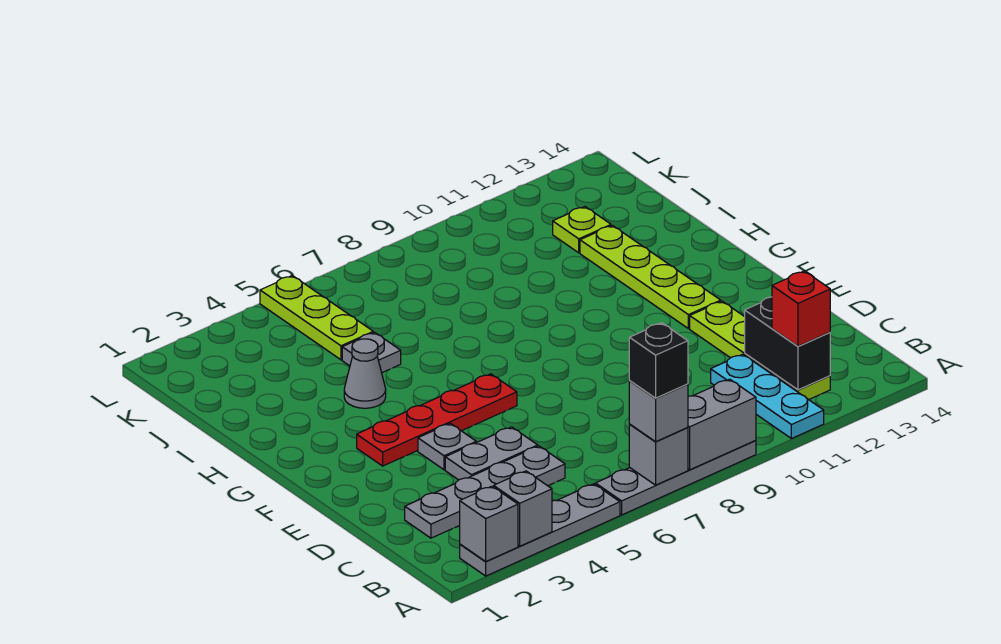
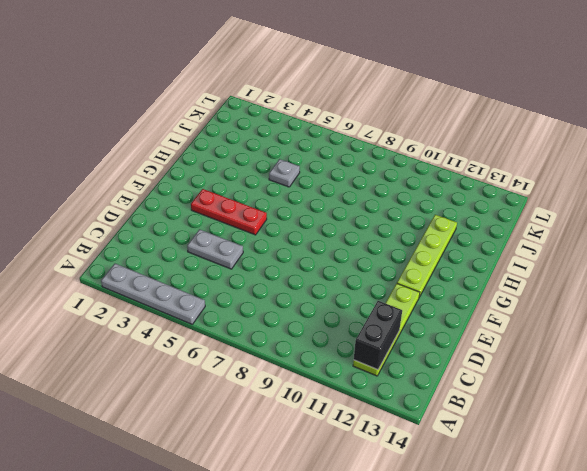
red 1x3 plate [191,189,267,235] -> red 1x4 plate [357,374,517,466]
none -> grey 1x4 plate [596,441,756,515]
none -> cyan 1x3 plate [711,354,824,439]
none -> grey 1x4 plate [405,446,565,538]

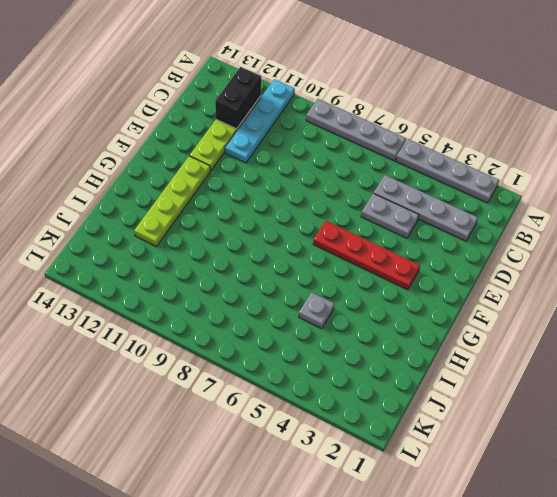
cyan 1x4 plate [225,79,295,163] -> cyan 1x3 plate [711,354,824,439]
none -> grey 1x1 plate [418,423,476,470]
none -> grey 1x1 cone [344,339,386,408]
none -> lime 1x3 plate [260,276,373,360]

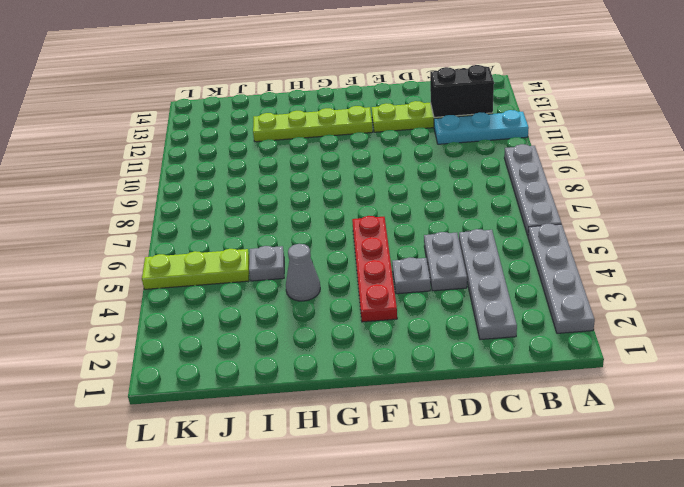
none -> lime 1x1 plate [553,207,611,253]
none -> grey 1x1 brick [460,486,518,562]
none -> grey 1x1 brick [494,471,552,546]

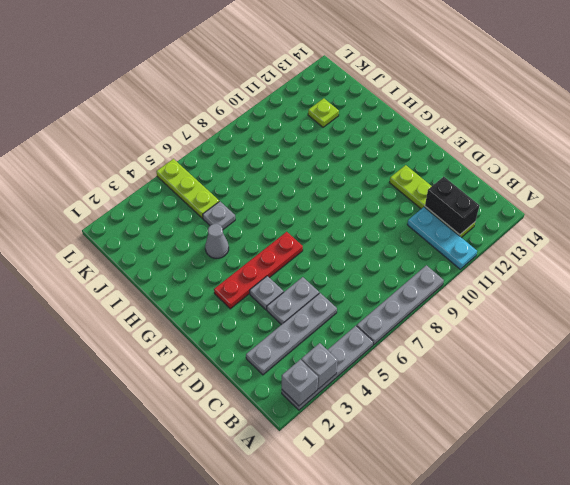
none -> lime 1x4 plate [580,225,721,329]
none -> grey 1x1 brick [629,425,688,485]
none -> grey 1x2 brick [688,379,756,470]

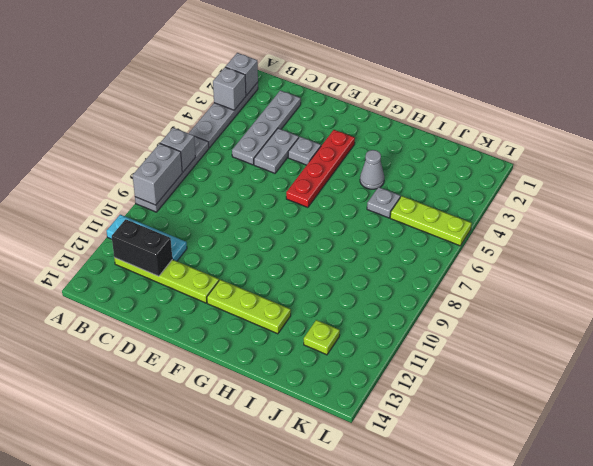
lime 1x3 plate [207,280,291,334] -> lime 1x4 plate [580,225,721,329]
none -> grey 1x1 brick [629,381,688,442]
none -> red 1x1 brick [772,271,830,346]
none -> black 1x1 brick [629,323,688,398]

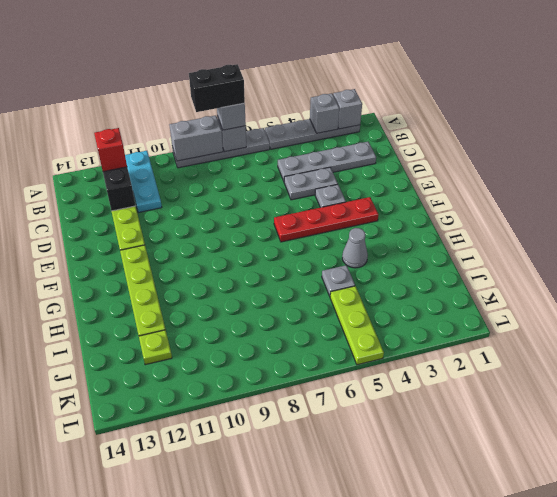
black 1x2 brick [189,64,245,112] -> black 1x1 brick [629,323,688,398]

